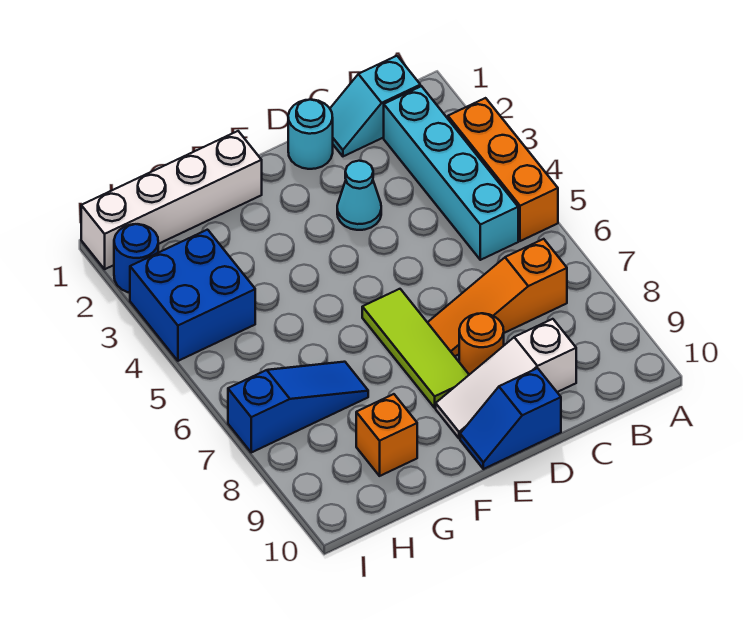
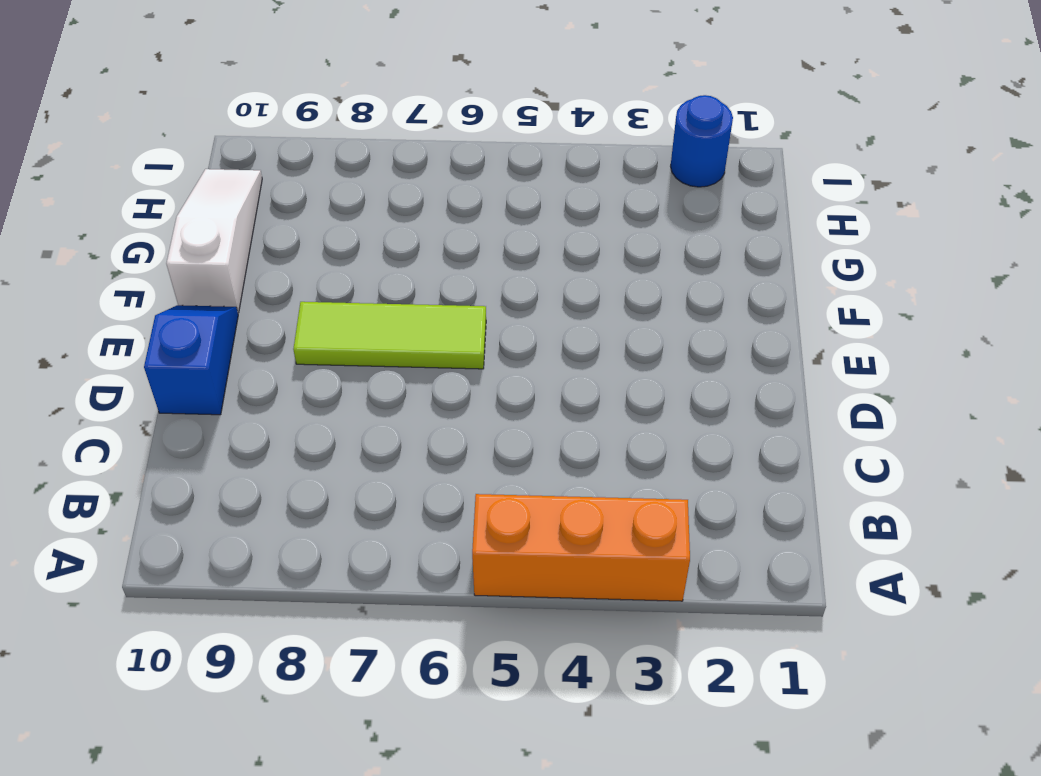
white 1x3 slope [166,169,262,313] -> white 1x3 slope moved to [436,319,576,438]
none -> cyan 1x2 slope [330,56,420,156]
none -> cyan 1x4 brick [384,86,518,260]
none -> orange 1x3 slope [427,239,567,356]

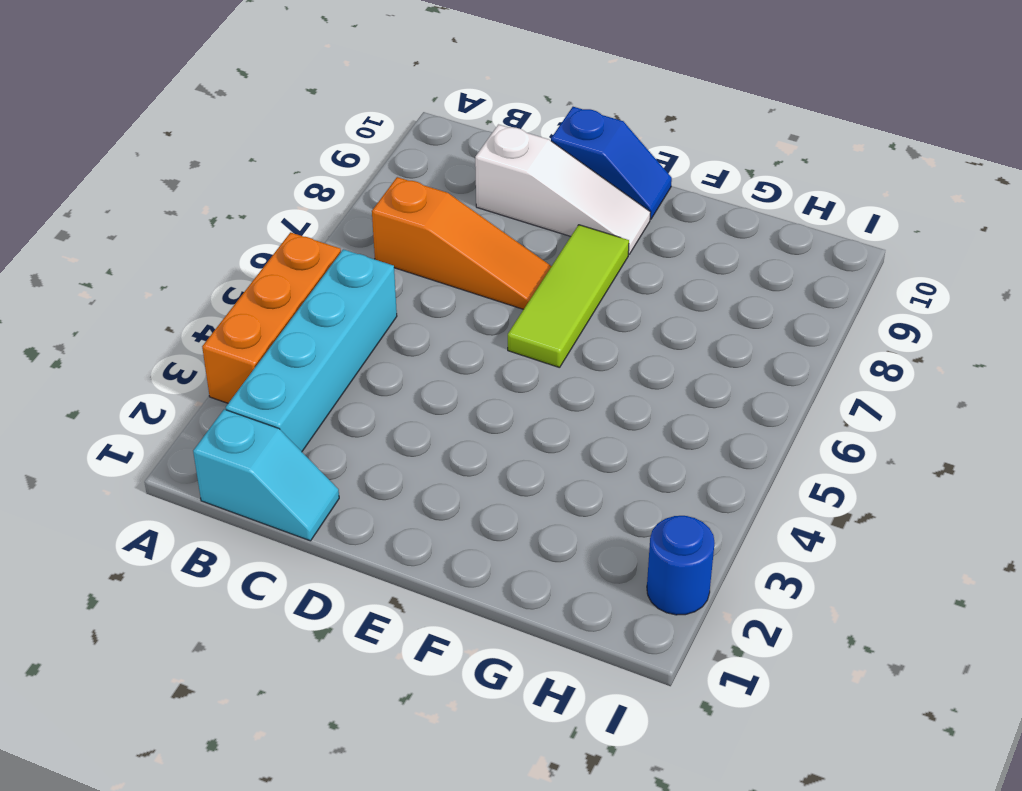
none -> cyan 1x1 round brick [288,100,333,169]
none -> cyan 1x1 cone [337,161,381,230]
none -> orange 1x1 round brick [459,313,504,375]

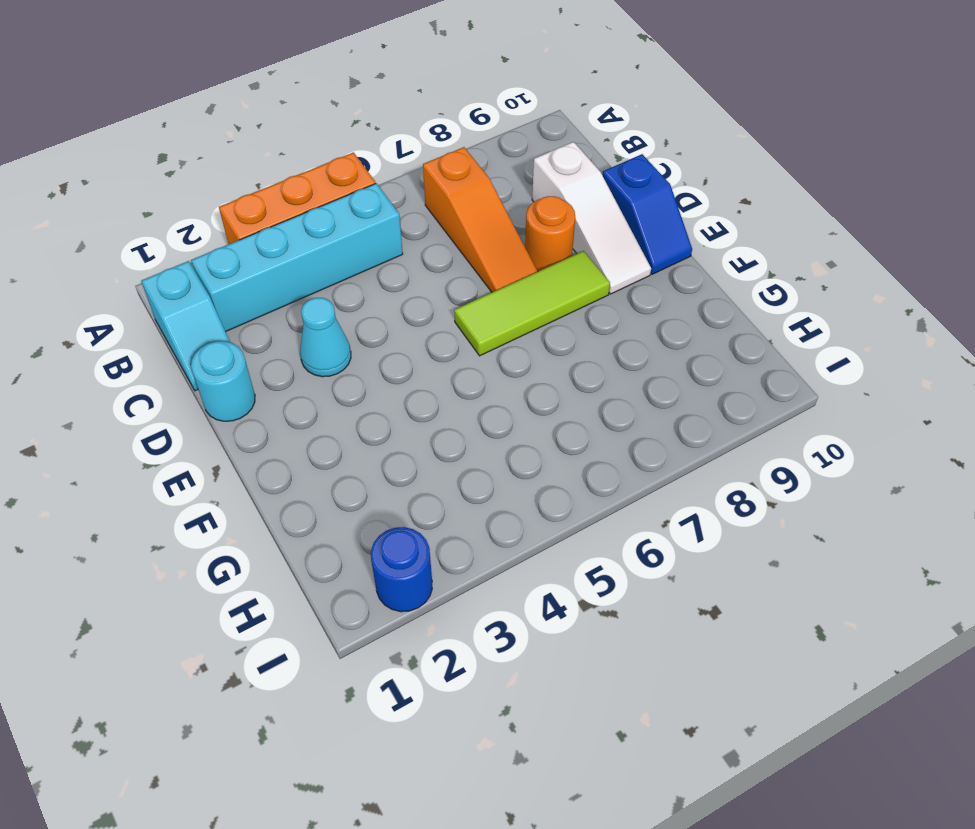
none -> white 1x4 brick [81,131,262,269]
none -> blue 1x3 slope [228,362,368,452]
none -> orange 1x1 brick [356,394,417,476]

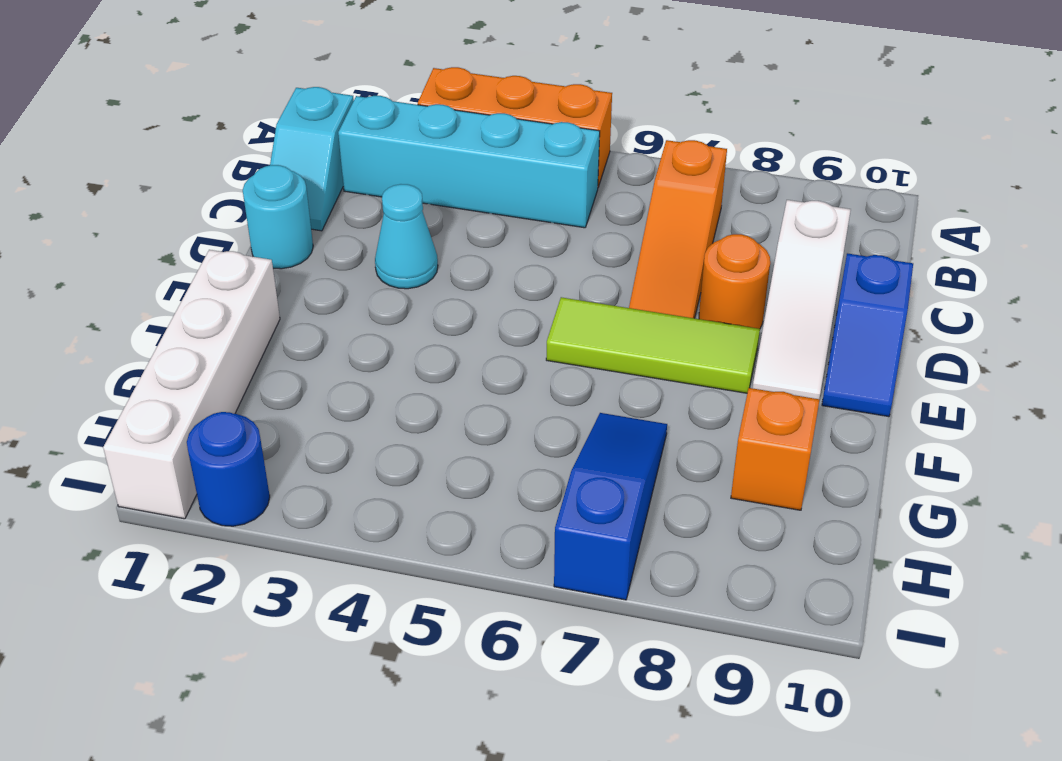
none -> blue 2x2 brick [130,230,255,361]

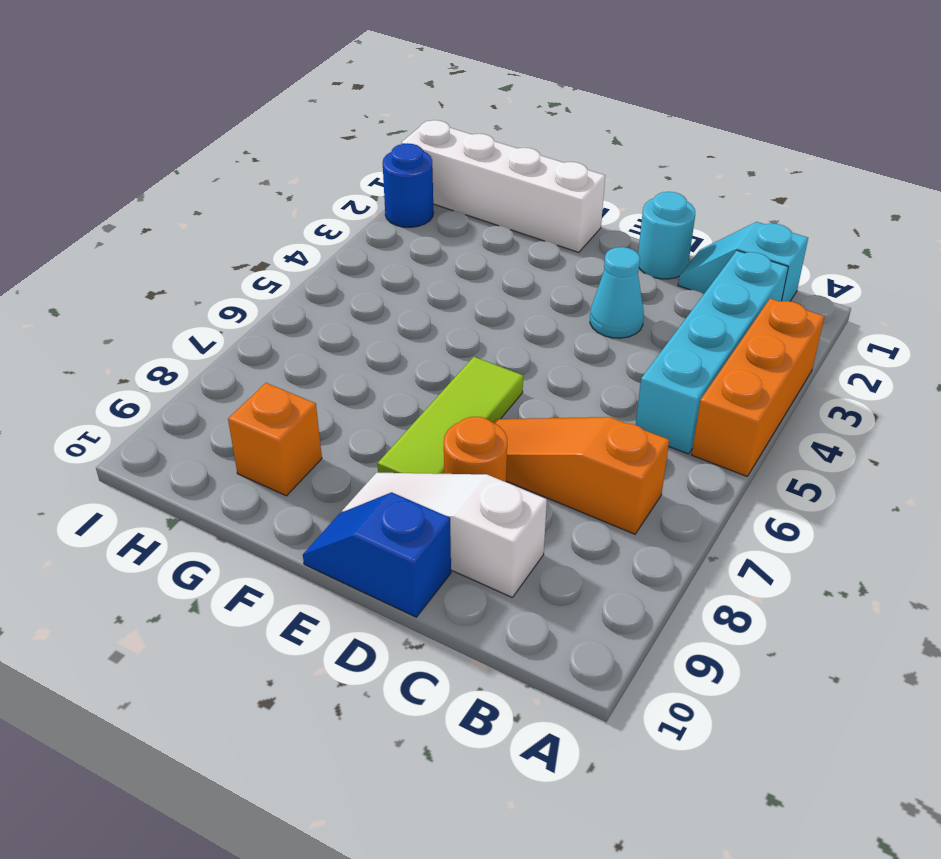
none -> blue 1x3 slope [228,362,368,452]
none -> blue 2x2 brick [130,230,255,361]

